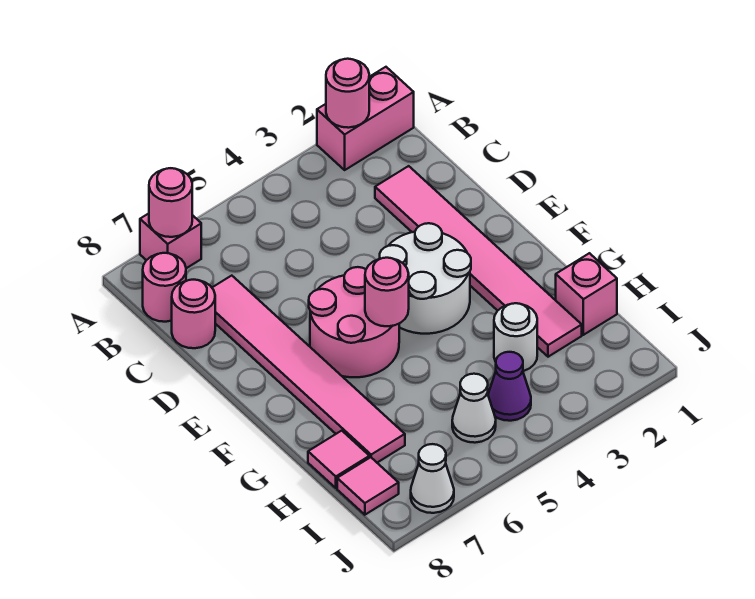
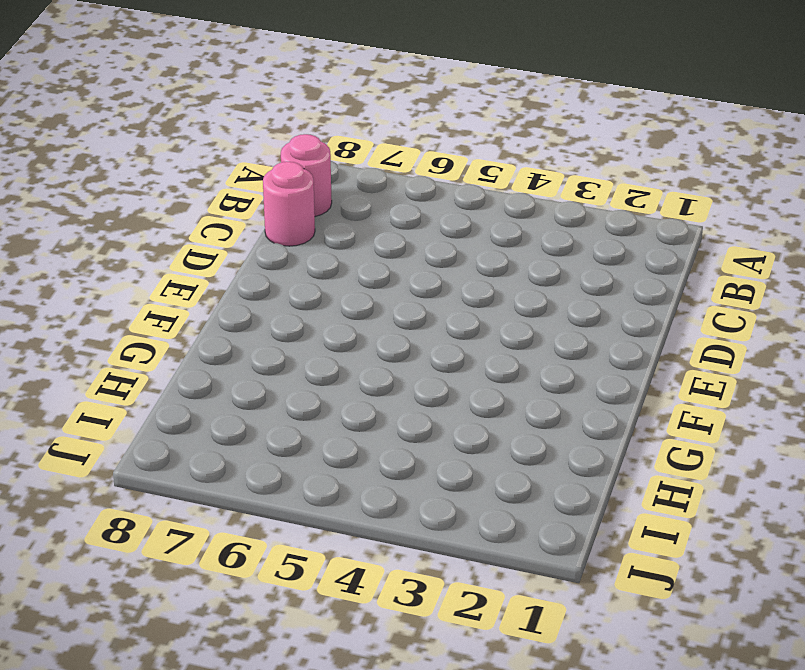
none -> pink 1x2 brick [317,67,414,170]
none -> pink 1x1 brick [140,214,201,268]
none -> pink 1x6 tile [375,166,582,357]

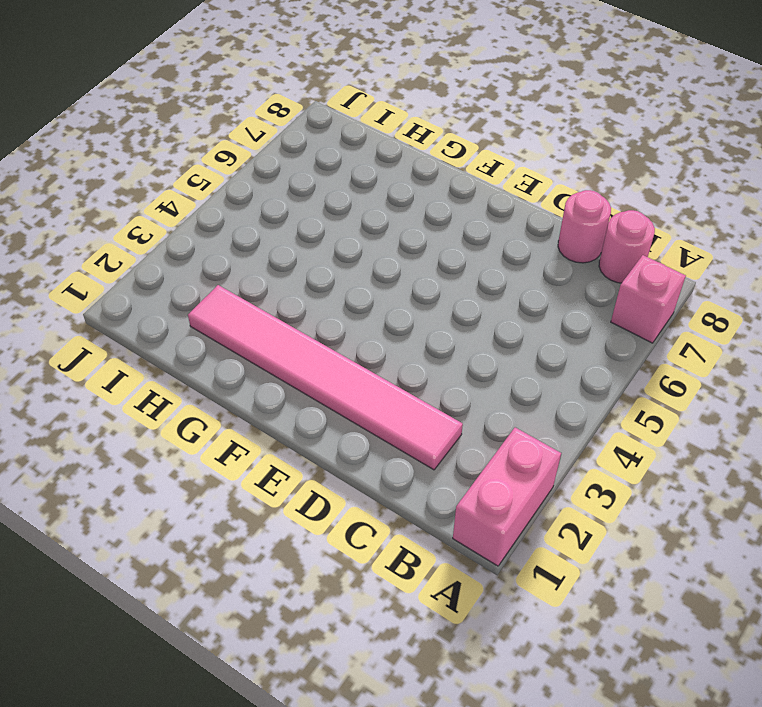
none -> pink 1x6 tile [212,276,405,463]
none -> white 2x2 round brick [380,223,471,334]
none -> pink 2x2 round brick [309,267,399,377]

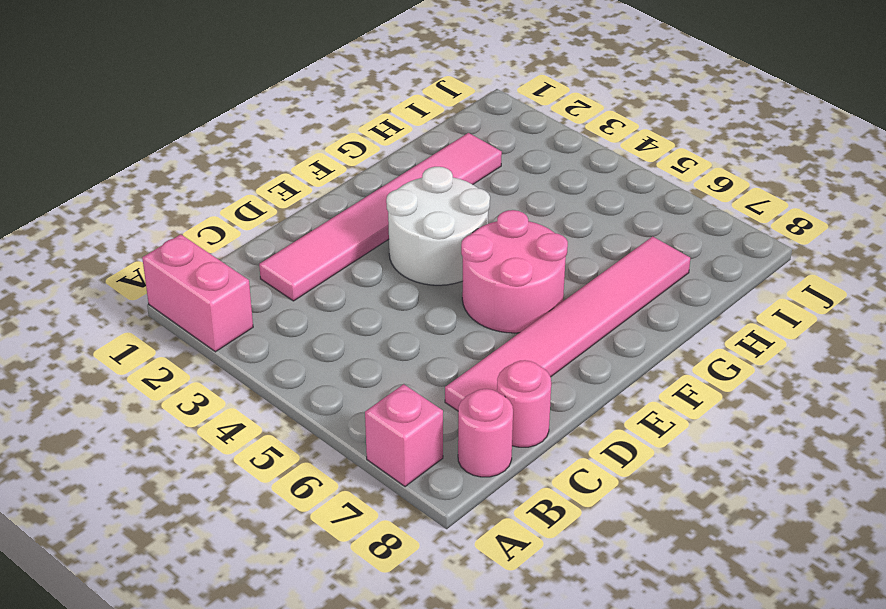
none -> pink 1x1 brick [556,253,617,335]
none -> white 1x1 round brick [494,303,537,371]
none -> pink 1x1 tile [308,431,369,488]

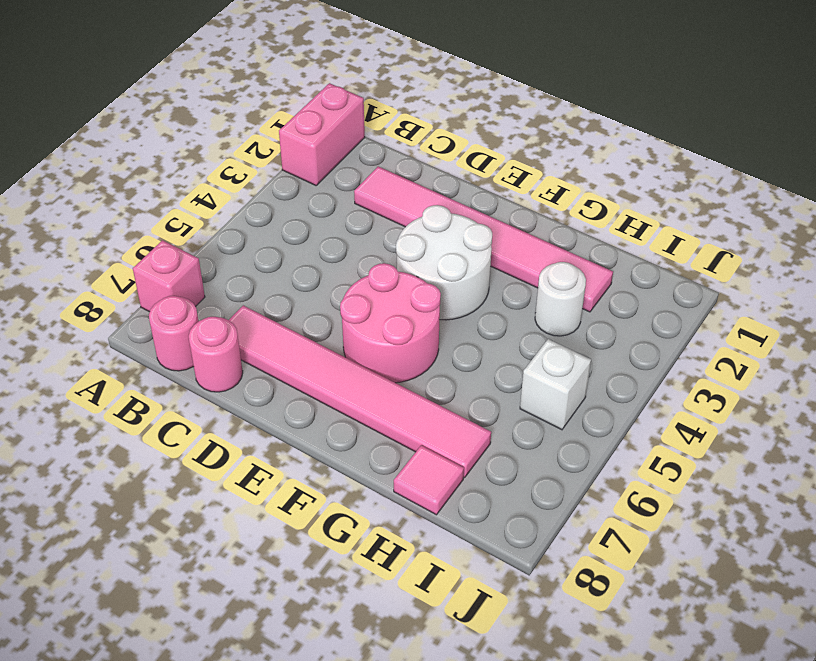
white 1x1 brick [520,339,591,430] -> white 1x1 cone [452,374,496,443]
none -> pink 1x1 brick [556,253,617,335]
none -> purple 1x1 cone [488,352,531,421]
none -> pink 1x1 tile [337,457,399,515]

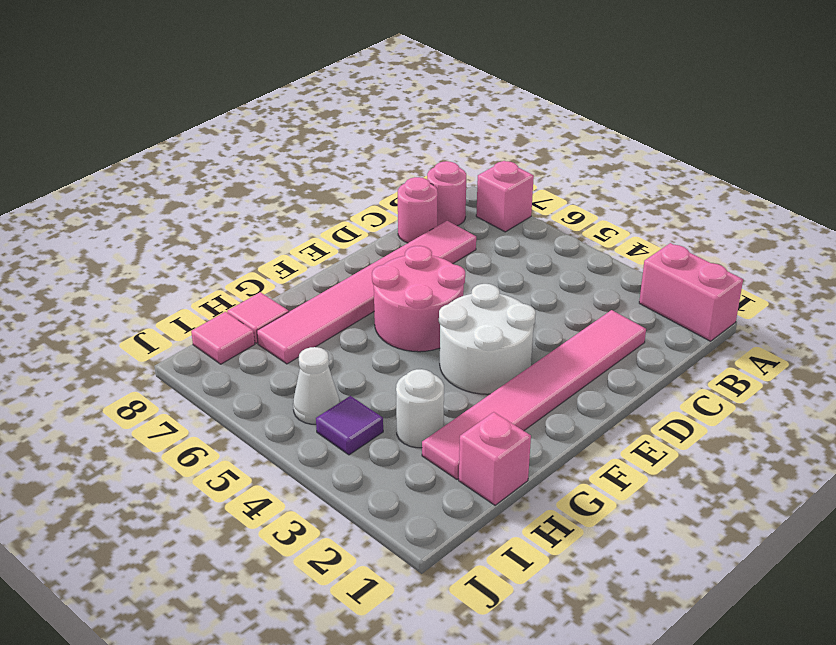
purple 1x1 tile [316,396,383,455] -> purple 1x1 cone [488,352,531,421]
none -> white 1x1 cone [411,444,454,513]
none -> pink 1x1 round brick [326,59,369,128]
none -> pink 1x1 round brick [149,168,192,237]

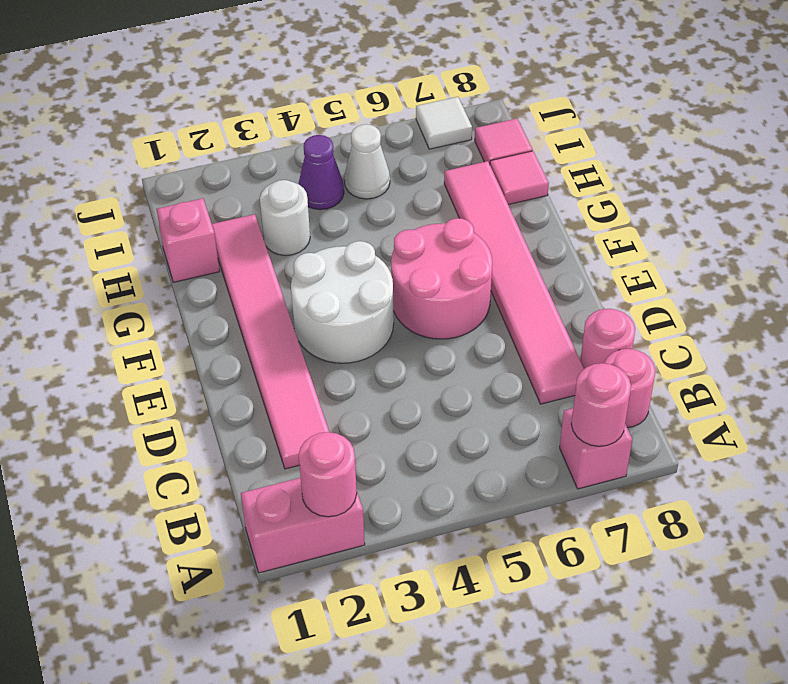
white 1x1 tile [416,97,472,149] -> white 1x1 cone [411,444,454,513]
none -> pink 1x1 round brick [365,258,409,326]

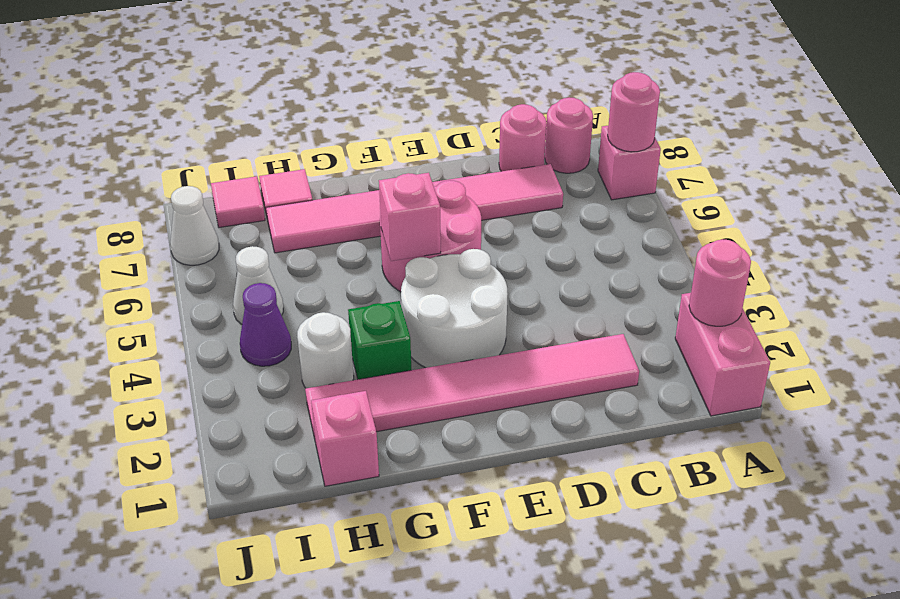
pink 1x1 brick [379,173,441,261] -> pink 1x1 round brick [365,258,409,326]
green 1x1 brick [348,301,411,379] -> none

